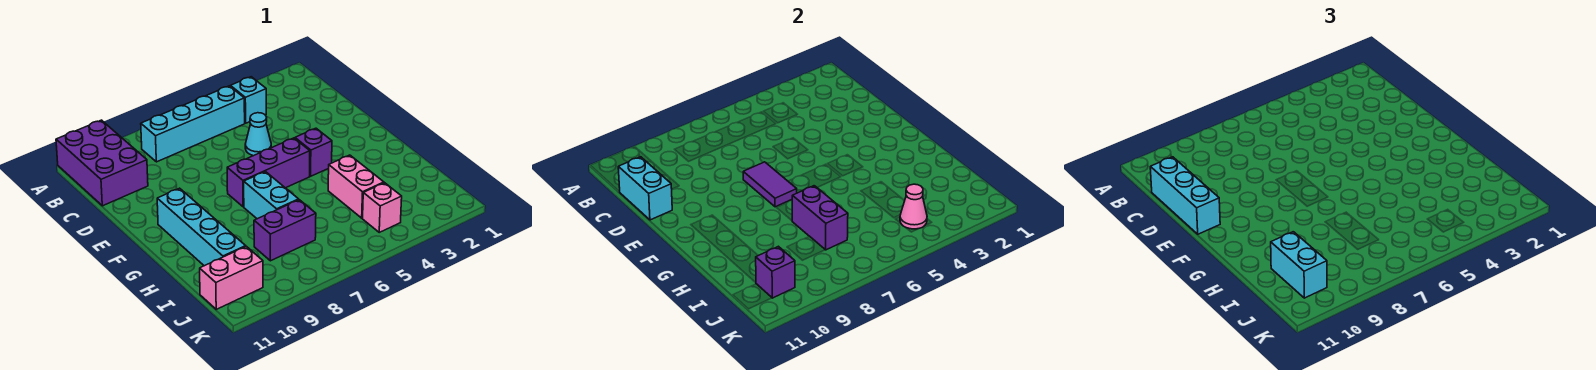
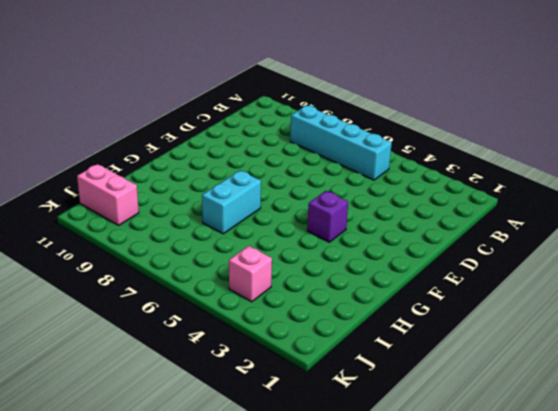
none -> purple 2x3 brick [56,120,148,206]
none -> cyan 1x1 brick [230,77,266,123]
none -> cyan 1x1 cone [245,113,271,156]

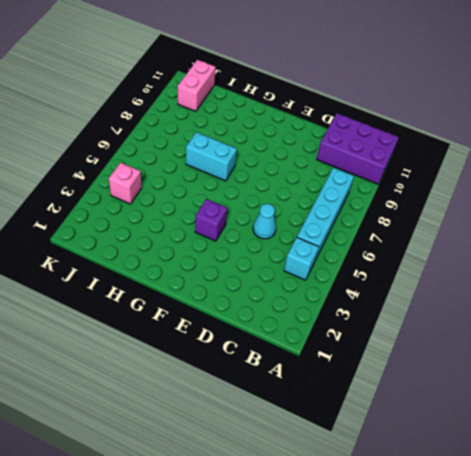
none -> purple 1x3 brick [227,138,310,207]
none -> cyan 1x4 brick [157,188,246,266]
none -> pink 1x2 brick [328,155,384,218]

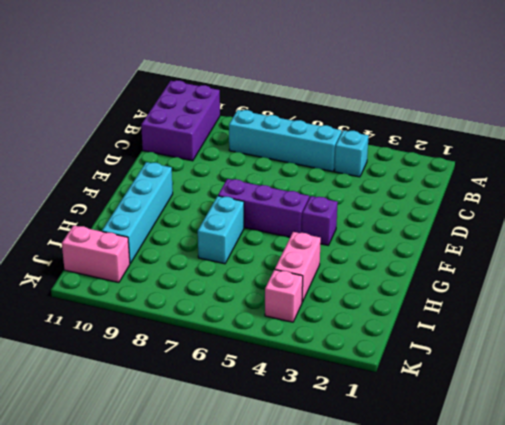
none -> cyan 1x1 cone [245,113,271,156]
none -> purple 1x2 brick [254,200,316,261]
none -> cyan 1x2 brick [618,157,672,220]

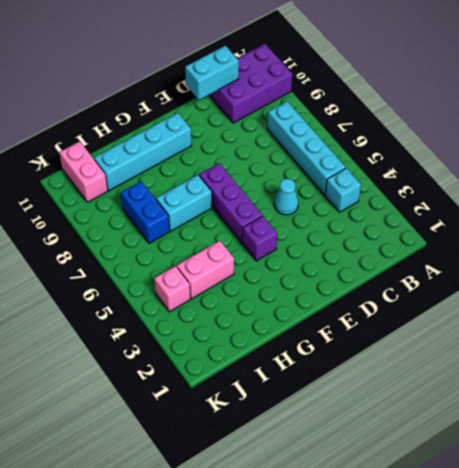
blue 1x2 brick [121,181,170,243] -> purple 1x2 brick [254,200,316,261]
none -> purple 1x2 tile [743,162,797,207]
none -> purple 1x2 brick [792,186,848,250]
none -> pink 1x1 cone [900,184,927,229]

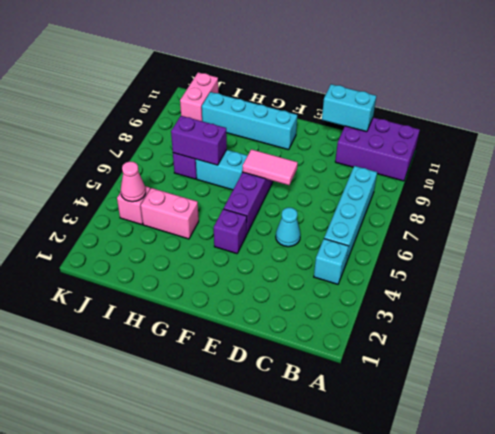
pink 1x2 tile [242,149,298,185] -> purple 1x2 tile [743,162,797,207]
none -> purple 1x1 brick [756,246,795,298]
none -> cyan 1x3 brick [1150,157,1220,234]
none -> cyan 1x2 brick [1271,232,1327,298]

